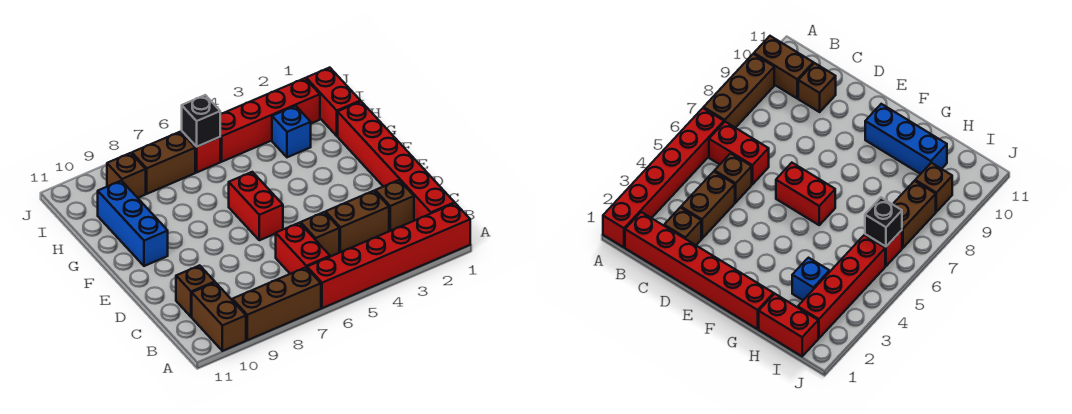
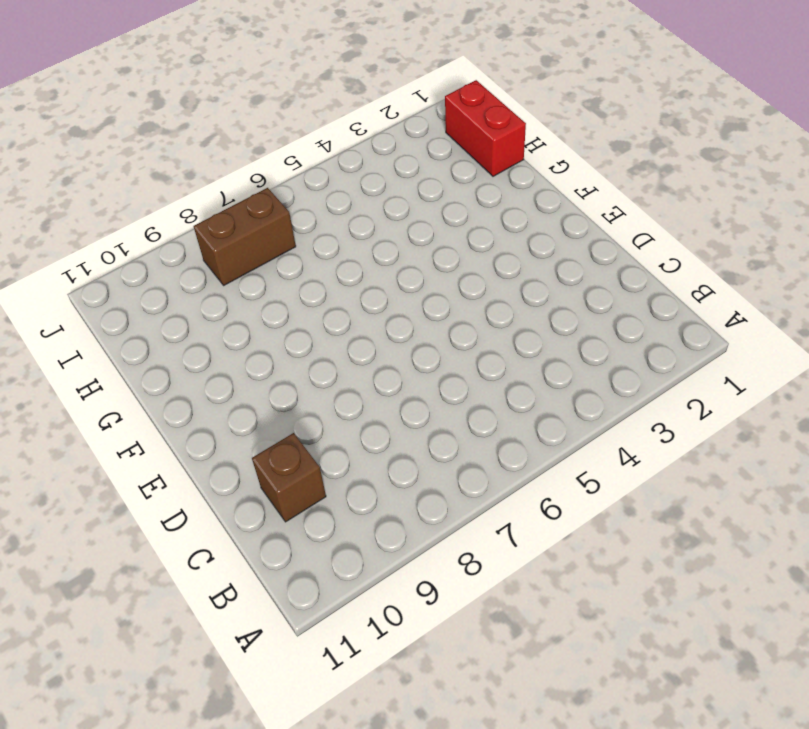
none -> red 1x6 brick [307,203,470,308]
none -> brown 1x3 brick [232,267,321,340]
none -> brown 1x2 brick [192,282,246,351]

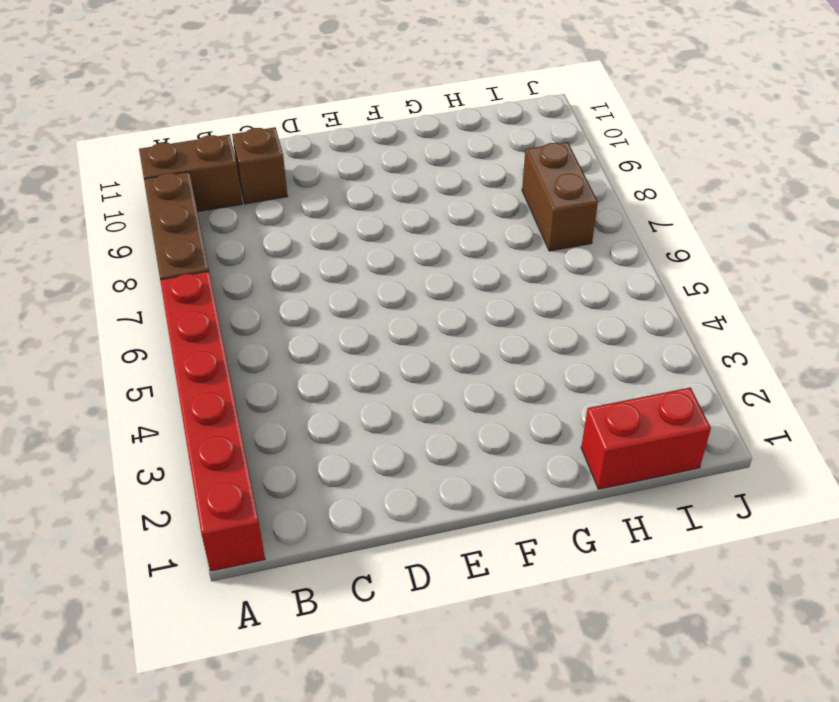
none -> red 1x6 brick [338,101,455,220]
none -> red 1x2 brick [276,223,330,274]
none -> brown 1x1 brick [375,180,414,231]

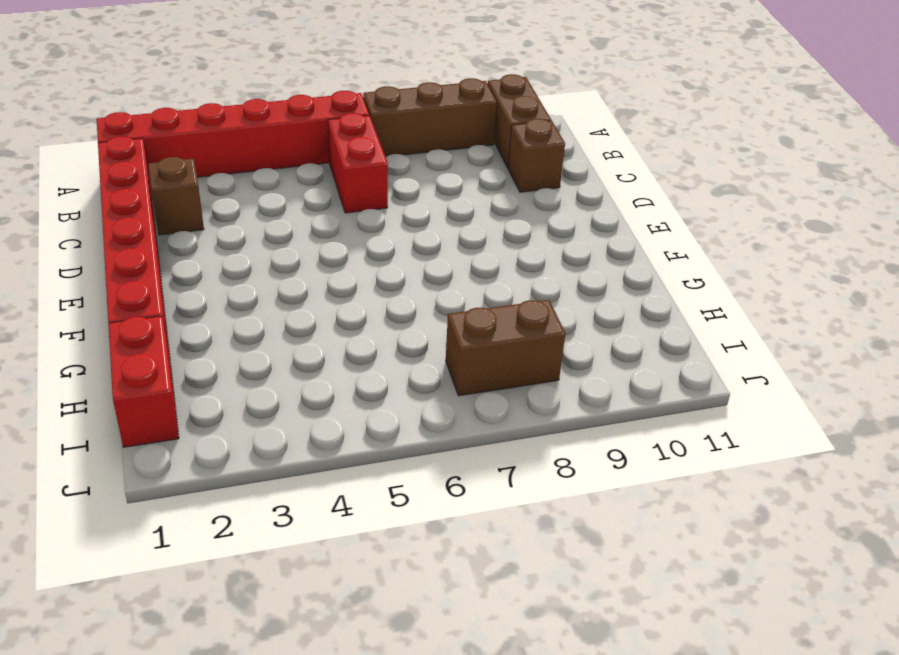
none -> brown 1x2 brick [326,191,389,252]
none -> brown 1x1 brick [301,212,339,257]
none -> red 1x2 brick [229,172,283,240]

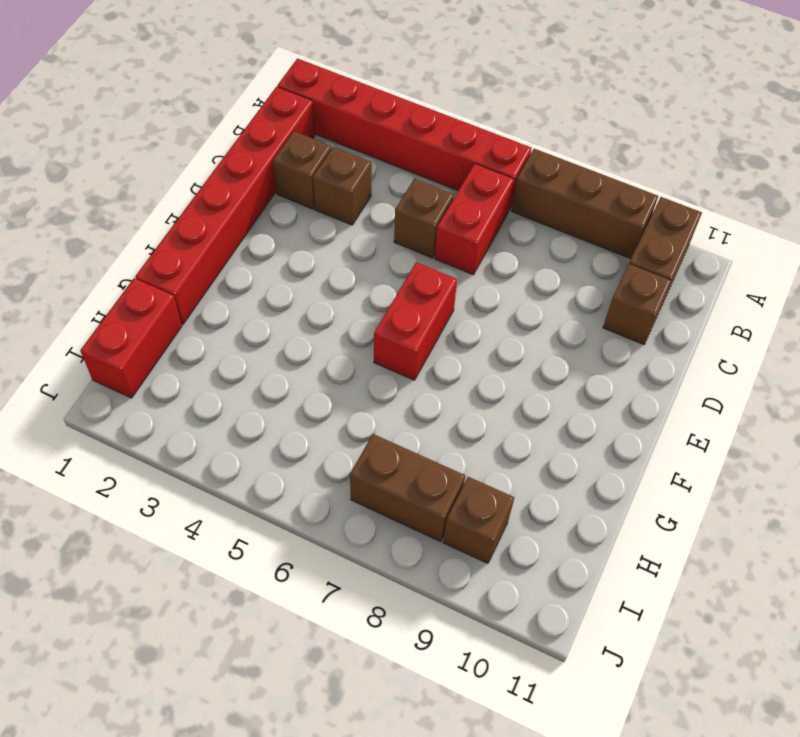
brown 1x1 brick [313,147,372,225] -> brown 1x2 brick [326,191,389,252]
none -> blue 1x3 brick [98,181,168,266]
none -> blue 1x1 brick [272,106,311,157]
none -> red 1x4 brick [220,78,320,162]

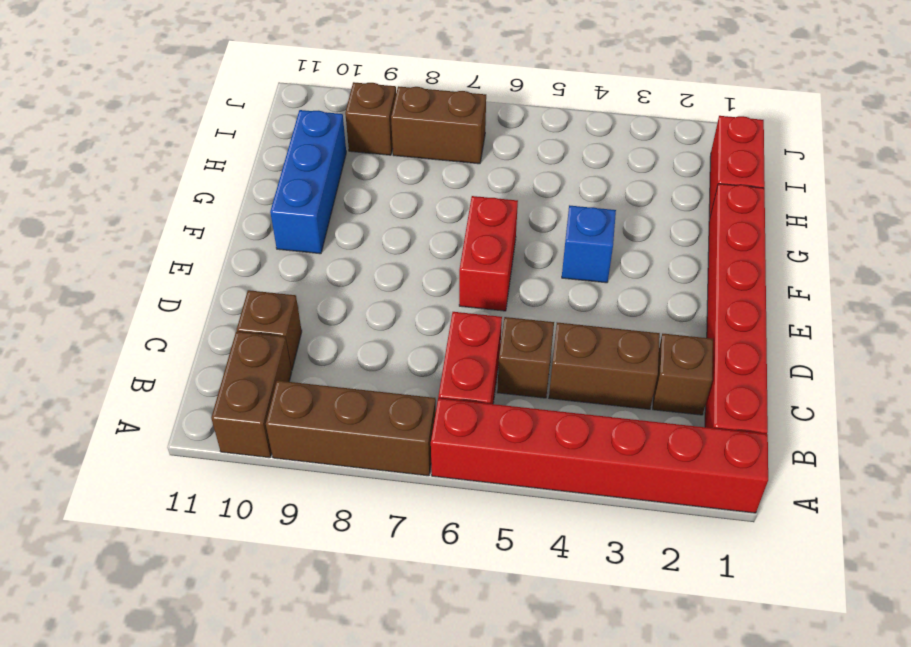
blue 1x1 brick [562,205,616,283] -> blue 1x1 brick moved to [272,106,311,157]
none -> red 1x4 brick [220,78,320,162]
none -> red 1x1 brick [181,132,220,172]
none -> black 1x1 brick [182,95,220,147]

